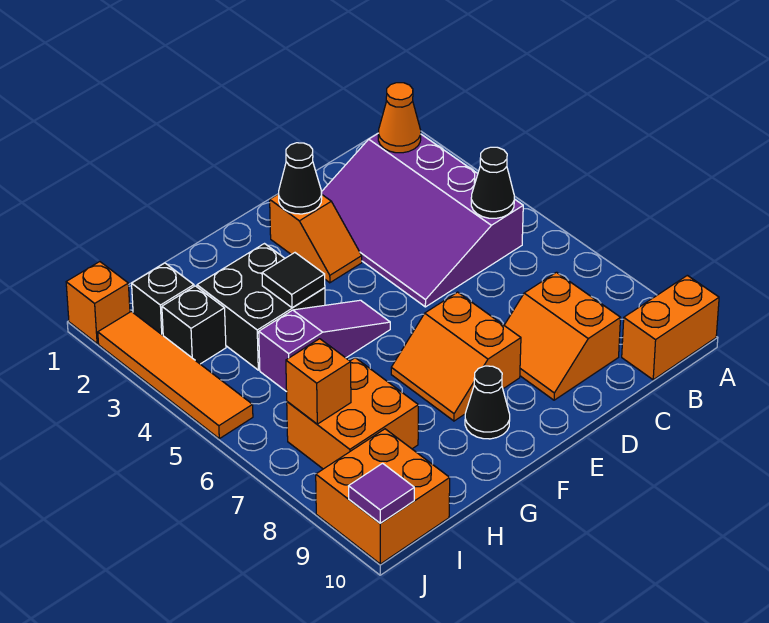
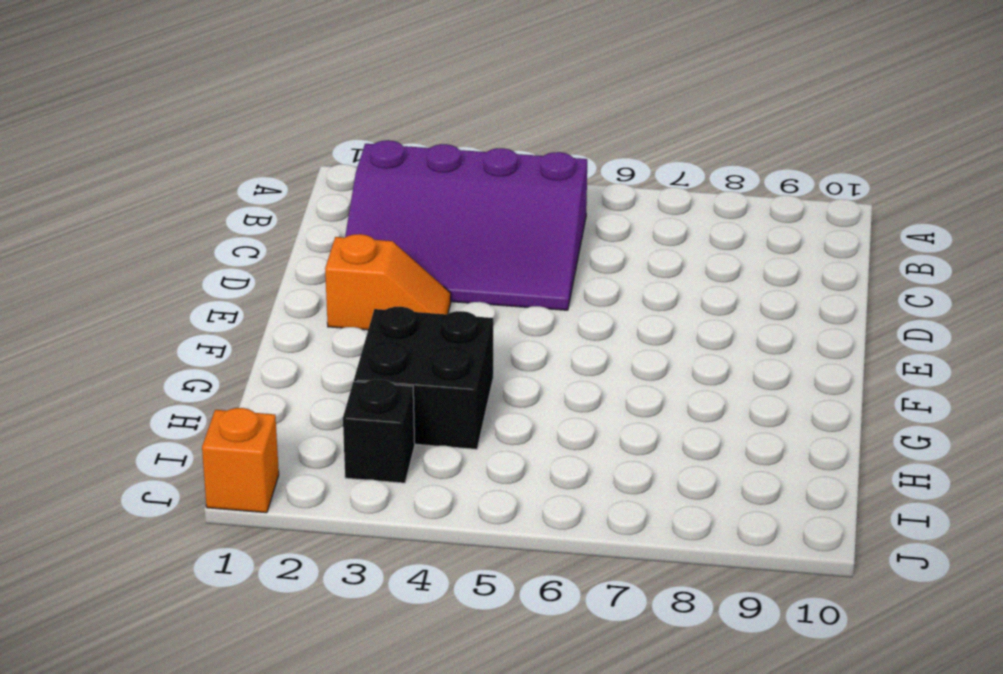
none -> orange 1x2 brick [622,275,719,380]
none -> orange 2x2 slope [504,272,621,400]
none -> orange 2x2 slope [391,292,521,421]

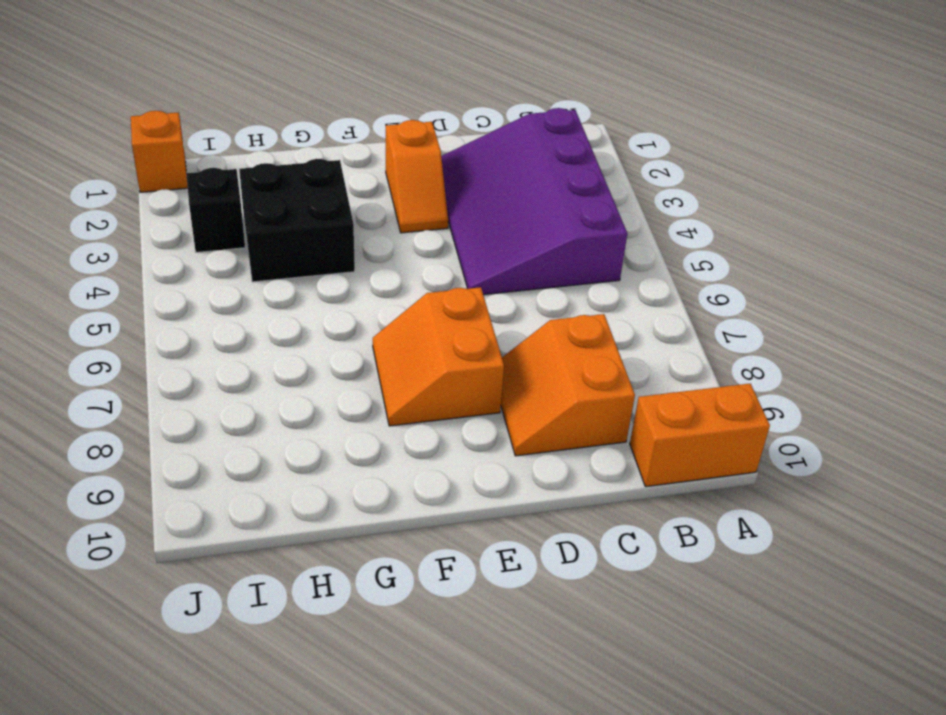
none -> purple 1x3 slope [259,300,390,392]
none -> black 1x1 cone [465,366,510,439]
none -> orange 2x2 brick [287,358,418,469]

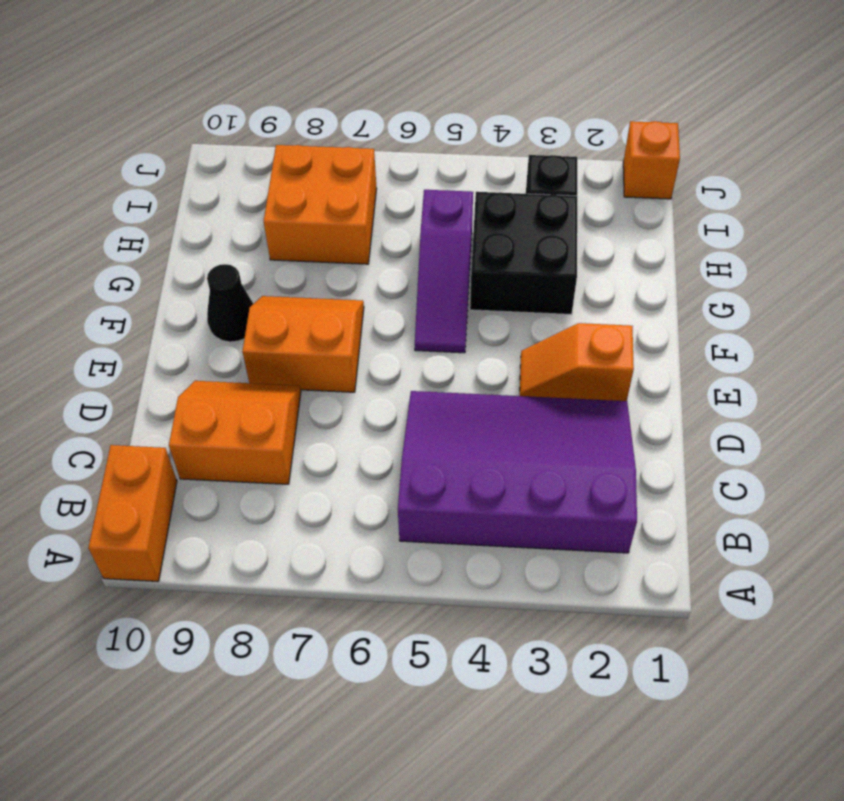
none -> black 1x1 brick [132,263,194,335]
none -> orange 2x2 brick [316,429,450,564]
none -> orange 1x4 tile [98,311,253,439]

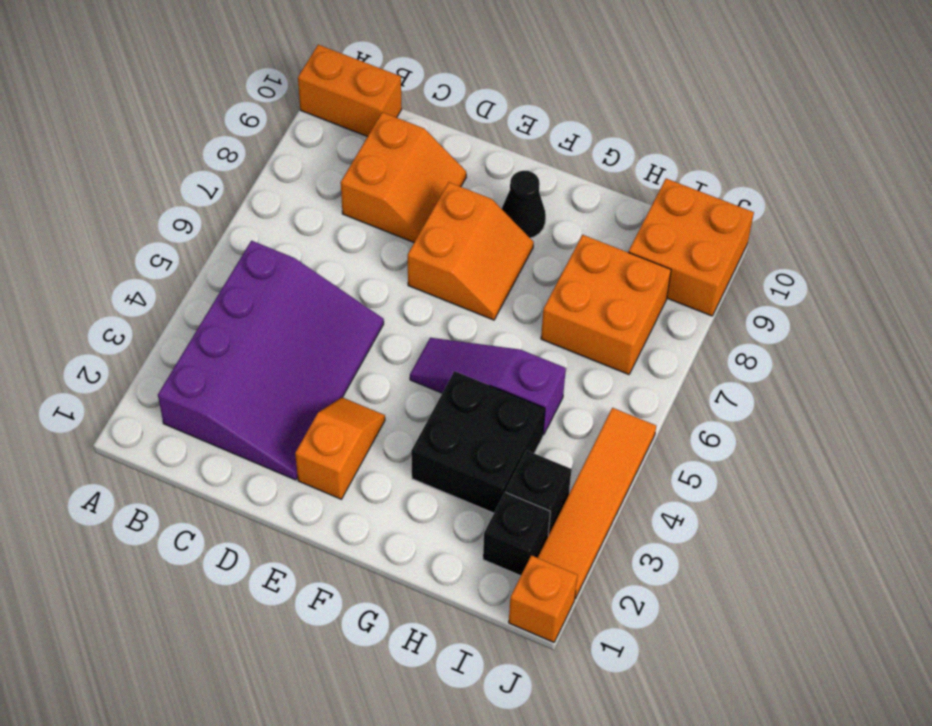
none -> orange 1x1 cone [378,83,421,153]
none -> black 1x1 cone [471,147,514,218]
none -> black 1x1 cone [279,143,322,214]

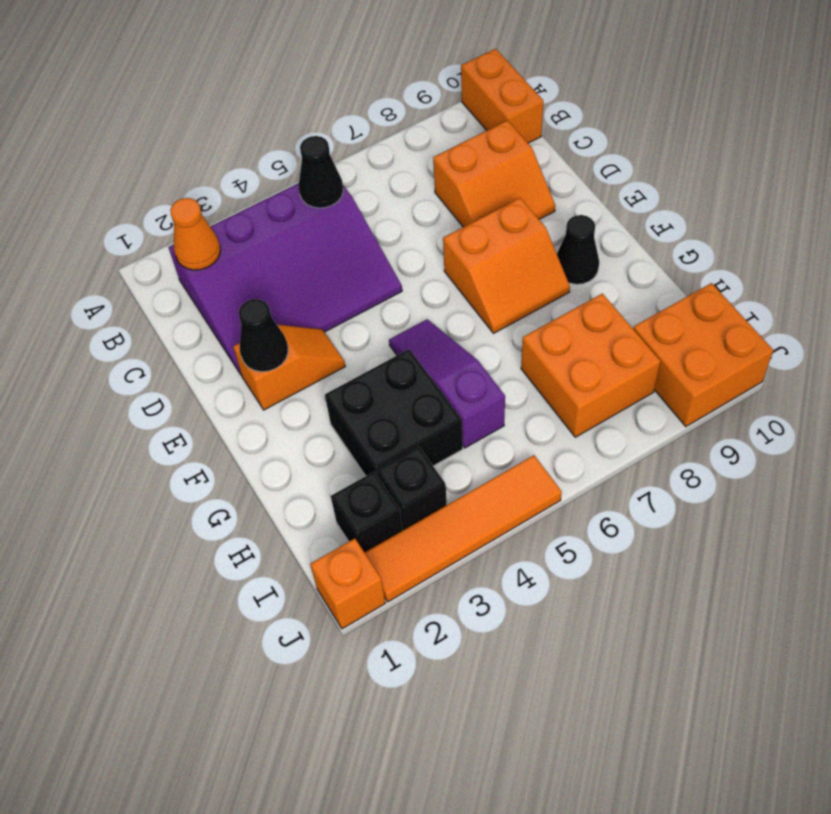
none -> black 1x1 tile [262,253,325,308]
none -> orange 1x1 brick [286,339,351,424]
none -> purple 1x1 tile [349,463,414,523]

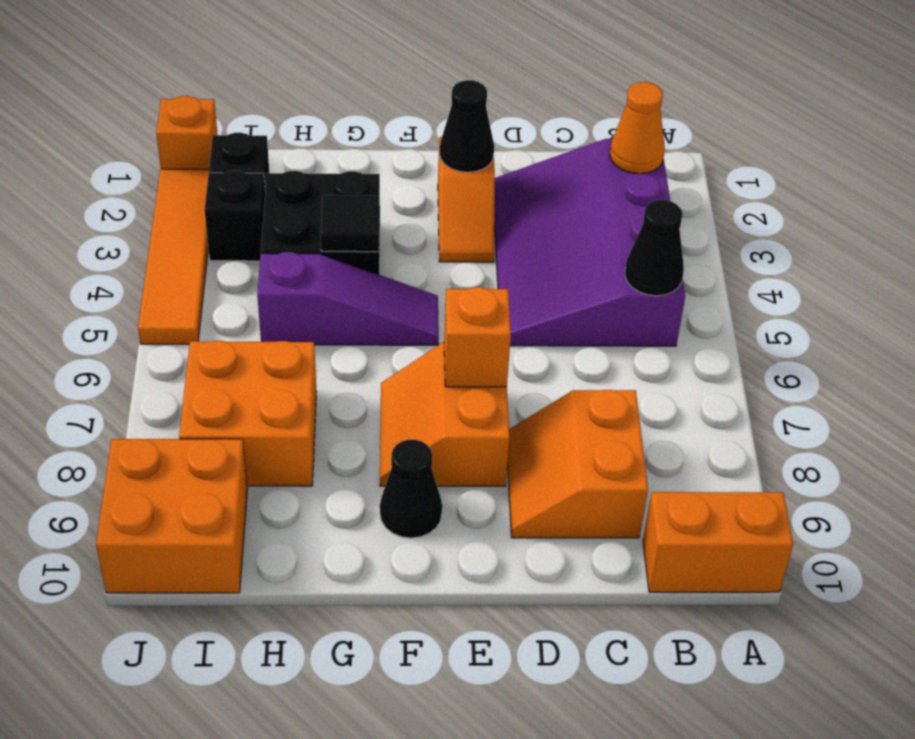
orange 1x1 brick [444,287,511,387] -> orange 1x1 brick moved to [286,339,351,424]
none -> purple 1x1 tile [349,463,414,523]

